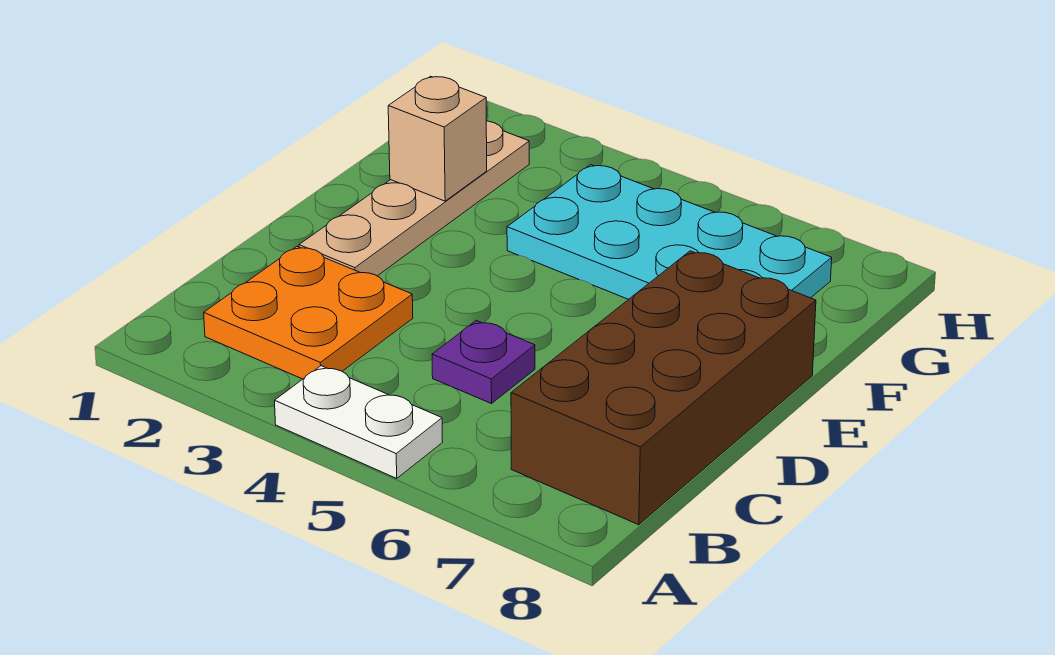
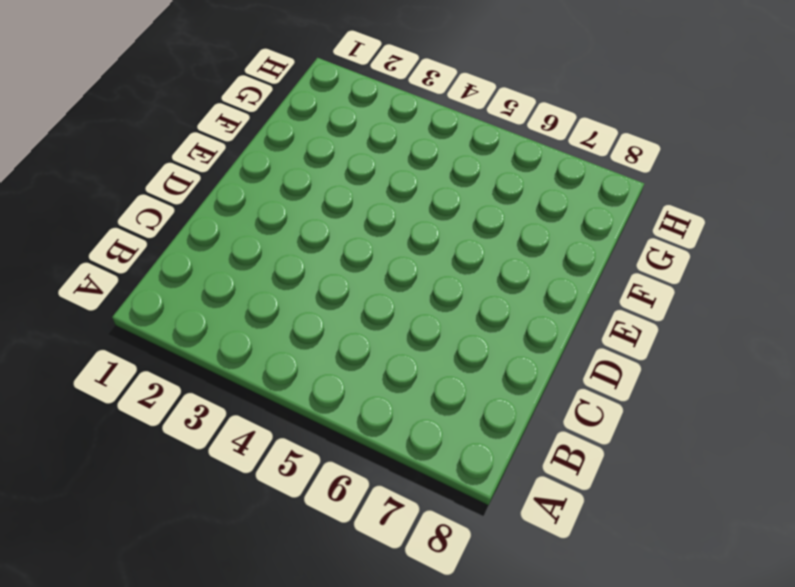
none -> white 1x2 plate [275,366,442,478]
none -> orange 2x2 plate [204,246,413,379]

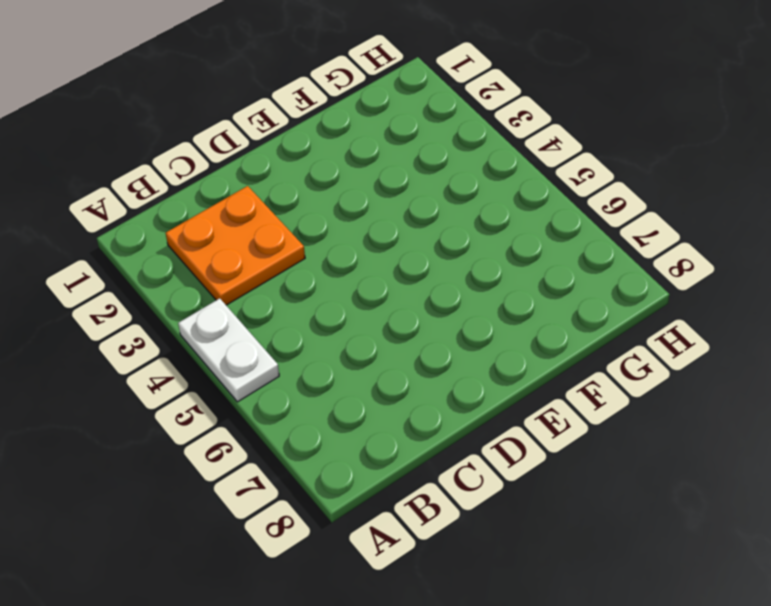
none -> brown 2x4 brick [511,251,816,525]
none -> purple 1x1 plate [432,321,535,404]

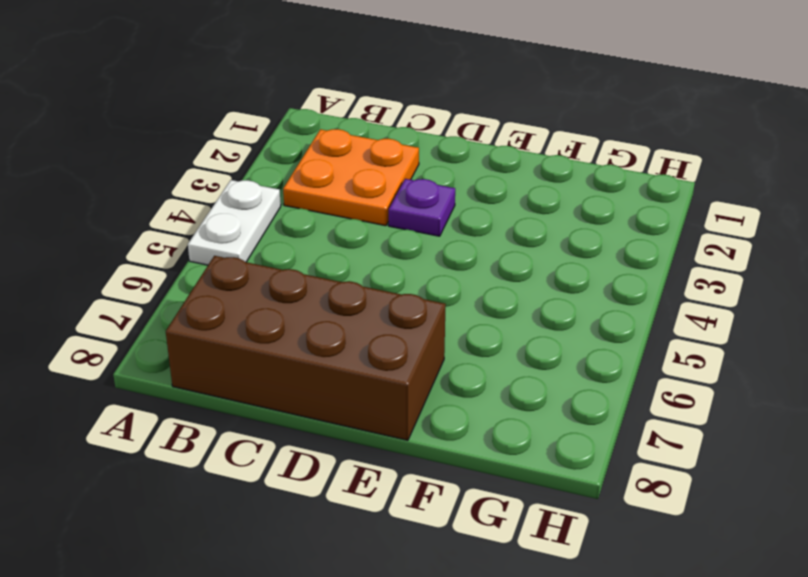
purple 1x1 plate [389,179,455,236] -> purple 1x1 plate moved to [432,321,535,404]
none -> tan 1x4 plate [299,121,529,276]
none -> cyan 2x4 plate [507,165,832,299]

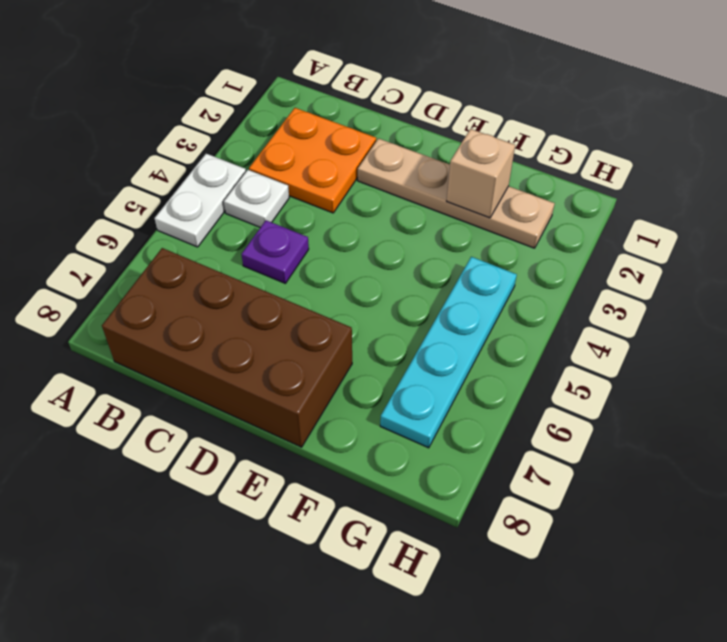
white 1x1 plate [224,170,289,227] -> none
cyan 1x4 plate [380,257,517,448] -> cyan 2x4 plate [507,165,832,299]

